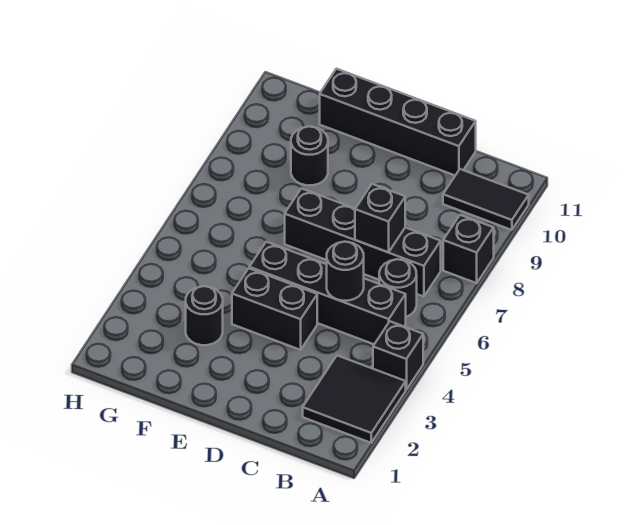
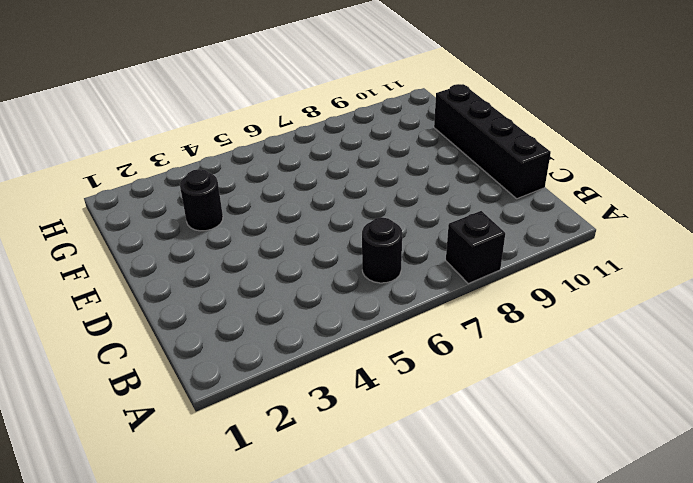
none -> black 2x2 tile [303,355,406,443]
none -> black 1x1 brick [373,321,423,390]
none -> black 1x2 tile [443,169,529,230]

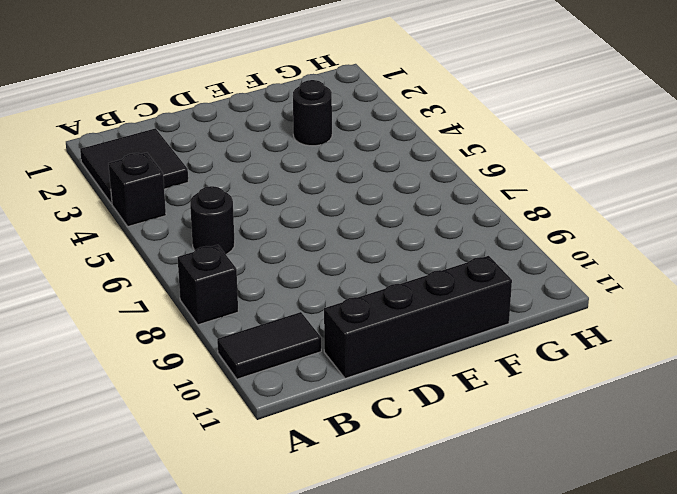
none -> black 1x4 brick [249,242,406,344]
none -> black 1x4 brick [285,188,441,297]
none -> black 1x2 brick [232,268,317,350]

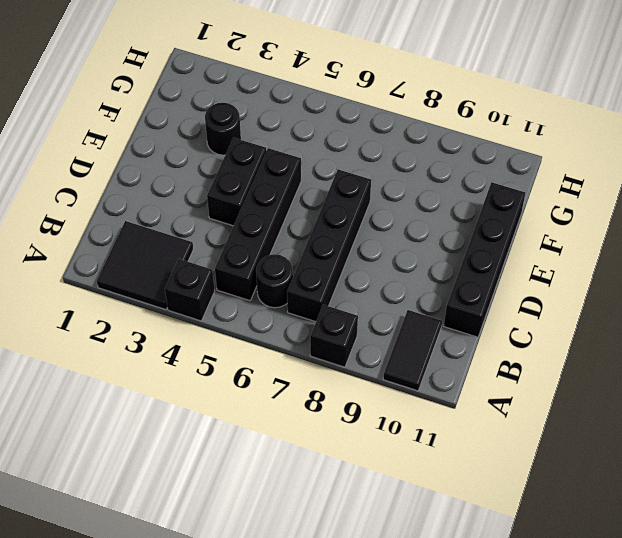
none -> black 1x1 round brick [291,126,328,186]
none -> black 1x1 round brick [327,242,364,301]
none -> black 1x1 brick [355,184,405,252]

